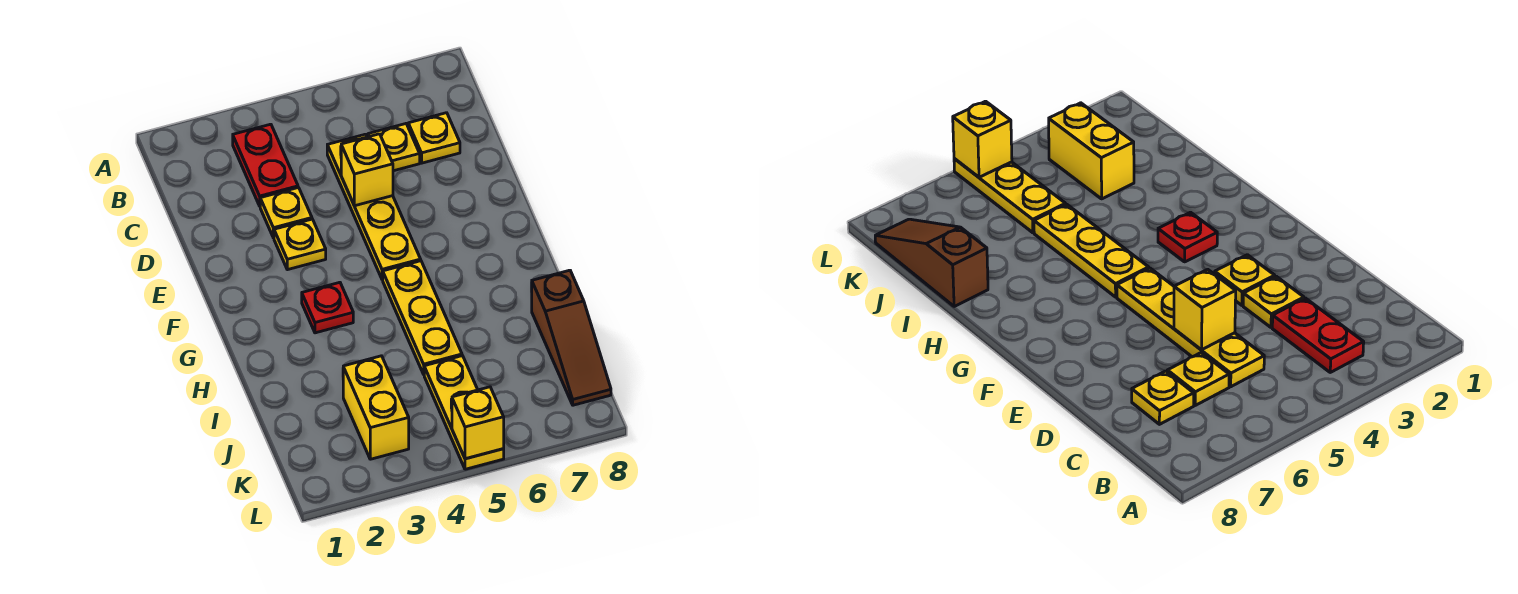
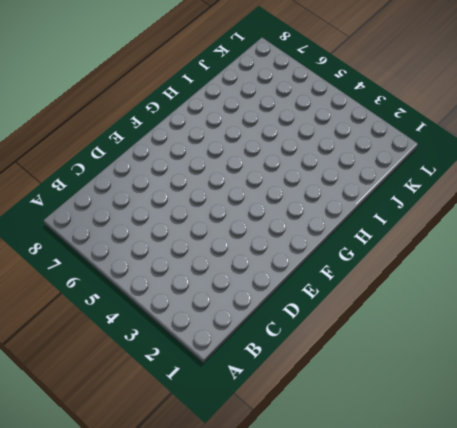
none -> red 1x2 plate [233,124,298,206]
none -> yellow 1x4 plate [327,134,421,280]
none -> yellow 1x1 plate [368,124,420,171]

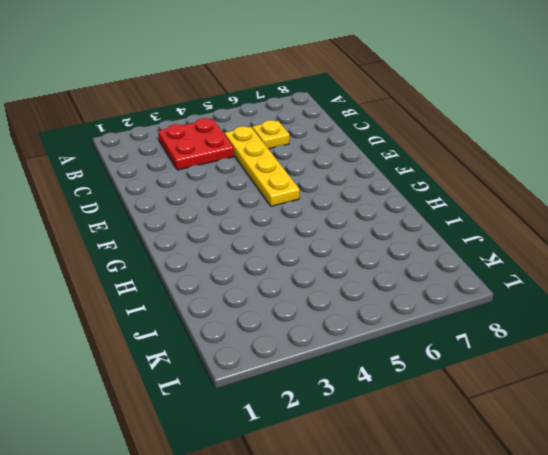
red 2x2 plate [158,118,234,170] -> red 1x2 plate [233,124,298,206]
none -> yellow 1x1 plate [408,113,460,163]
none -> yellow 1x1 plate [260,188,312,238]
none -> yellow 1x1 plate [274,219,326,270]

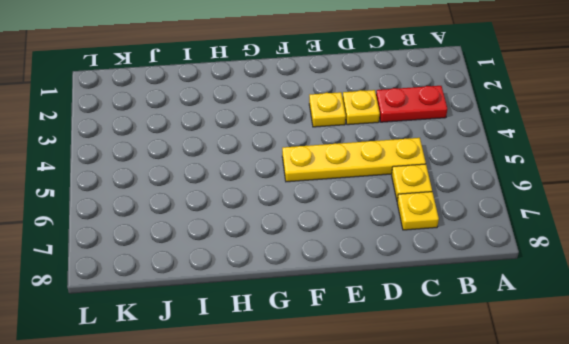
none -> red 1x1 plate [302,282,353,333]
none -> yellow 1x3 plate [383,261,462,374]
none -> brown 1x3 slope [531,270,611,405]

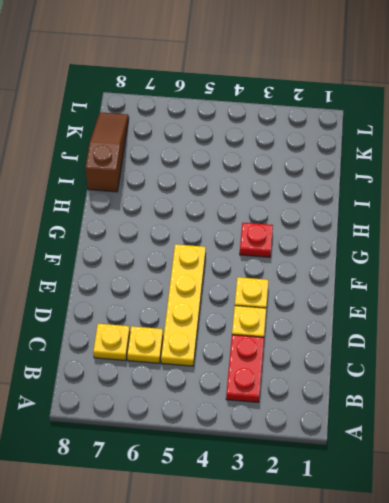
none -> yellow 1x3 plate [383,261,462,374]
none -> yellow 1x2 brick [343,356,409,459]
none -> yellow 1x3 plate [424,356,504,469]

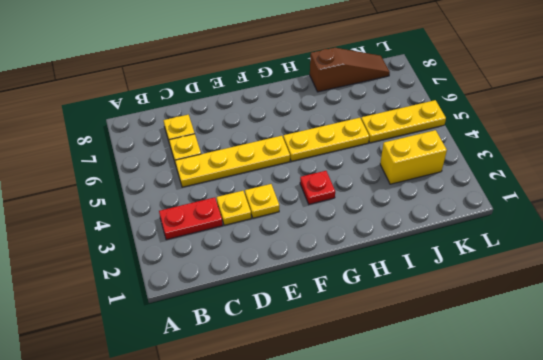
none -> yellow 1x1 brick [341,134,393,206]
none -> yellow 1x1 brick [452,387,504,459]

